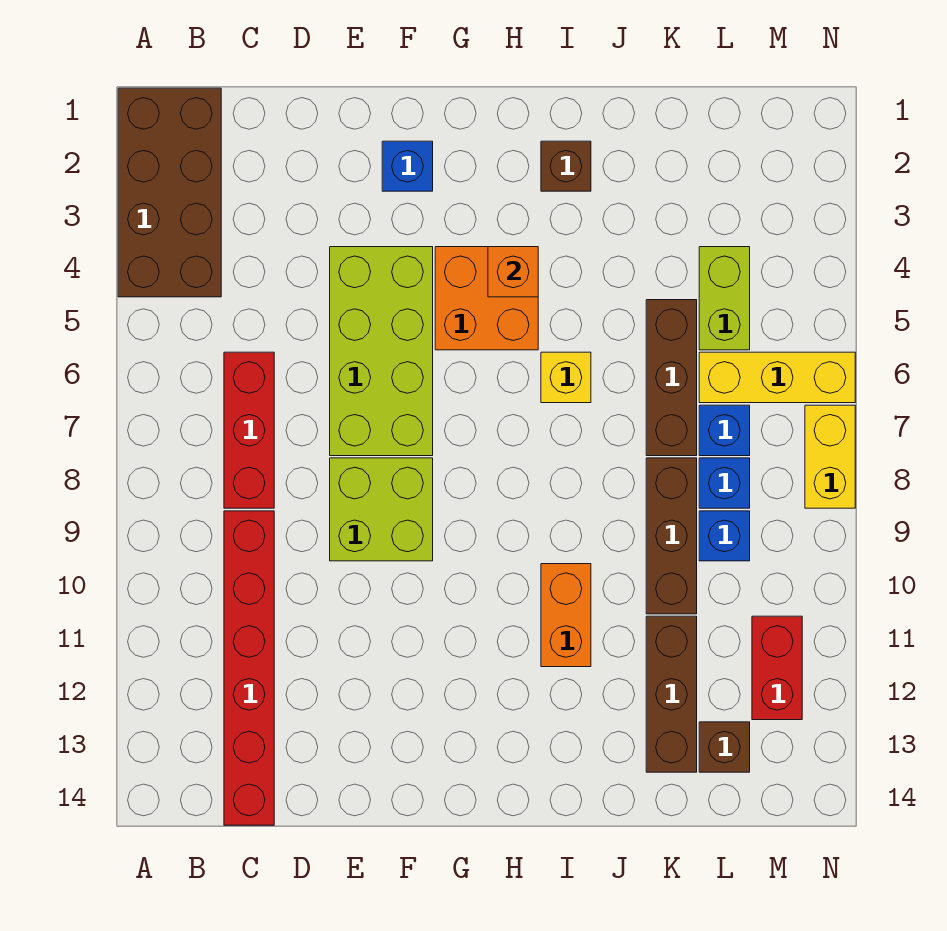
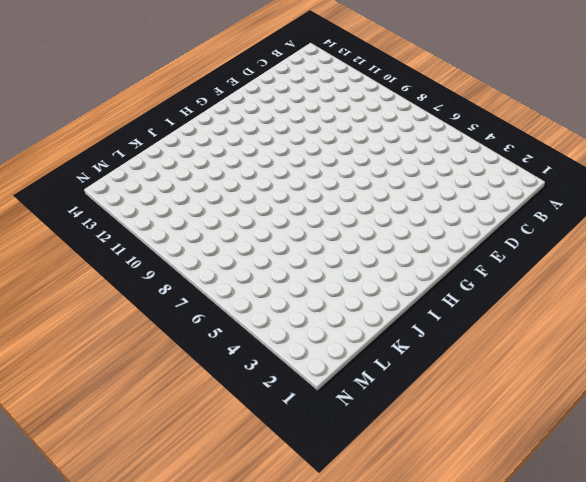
none -> brown 2x4 brick [118,88,221,297]
none -> red 1x3 brick [224,352,274,508]
none -> red 1x6 brick [224,511,274,825]

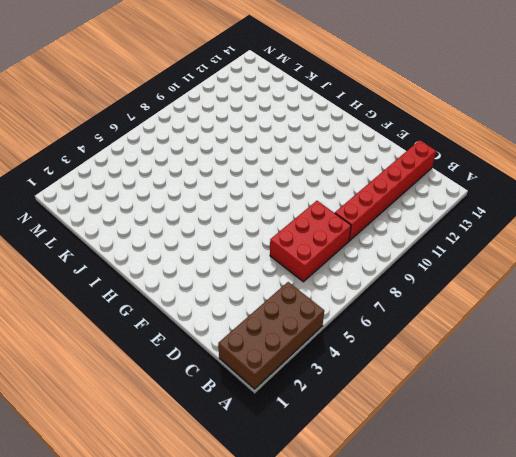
red 2x3 brick [270,201,351,282] -> red 1x3 brick [224,352,274,508]
none -> lime 2x4 brick [330,247,433,456]
none -> lime 2x2 brick [330,458,433,561]
none -> blue 1x1 brick [382,141,433,191]

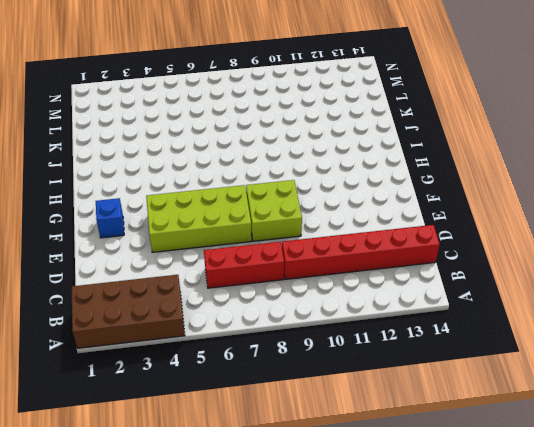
none -> orange 2x2 brick [435,247,538,350]
none -> brown 1x1 brick [541,141,591,191]
none -> yellow 1x1 brick [541,352,591,403]

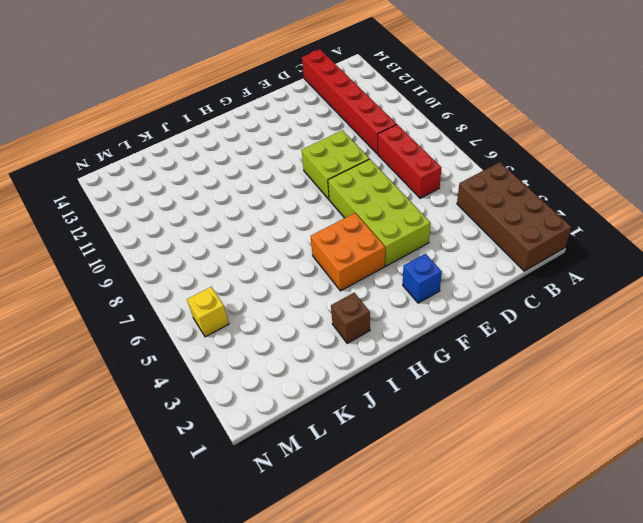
yellow 1x1 brick [187,287,229,337] -> yellow 1x1 brick moved to [541,352,591,403]
none -> orange 1x2 brick [541,564,591,667]
none -> brown 1x3 brick [646,300,697,456]
none -> brown 1x3 brick [646,458,697,614]

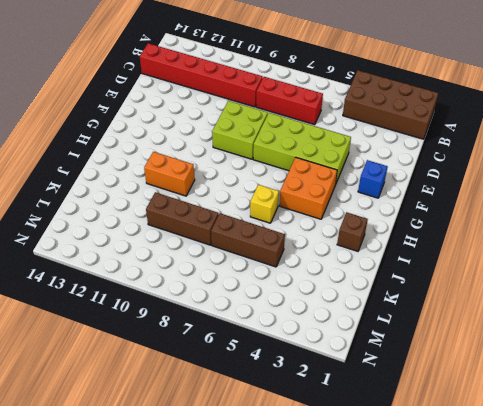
none -> brown 1x3 brick [646,616,697,772]
none -> lime 1x2 brick [699,247,750,350]
none -> yellow 1x3 brick [699,352,855,403]

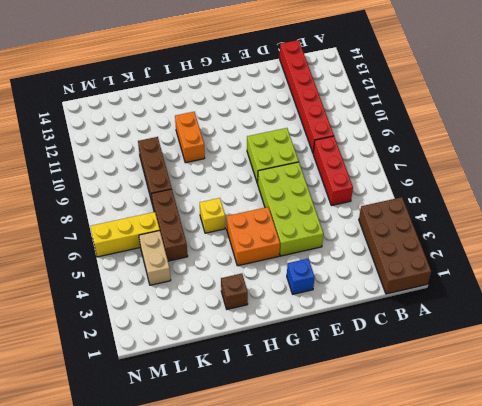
tan 1x2 brick [139,231,171,285] -> lime 1x2 brick [699,247,750,350]
none -> brown 1x3 brick [646,616,697,772]
none -> blue 1x1 brick [699,405,750,456]
none -> blue 1x1 brick [699,458,750,508]

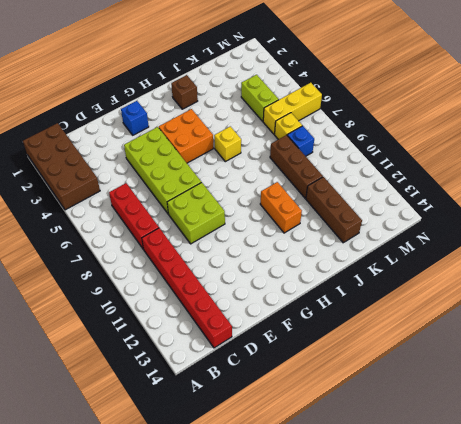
yellow 1x1 brick [275,113,302,139] -> blue 1x1 brick [699,405,750,456]
none -> brown 1x3 brick [646,300,697,456]
none -> blue 1x1 brick [699,511,750,561]
none -> brown 1x1 brick [699,722,750,772]

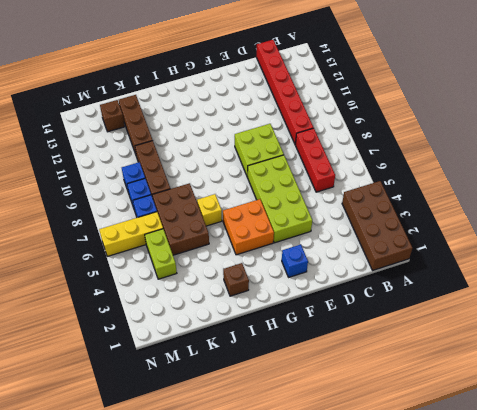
brown 2x3 brick [152,183,209,255] -> brown 1x3 brick [646,300,697,456]
none -> orange 1x2 brick [541,564,591,667]
none -> red 1x2 brick [752,616,802,720]
none -> yellow 1x2 brick [805,405,855,508]

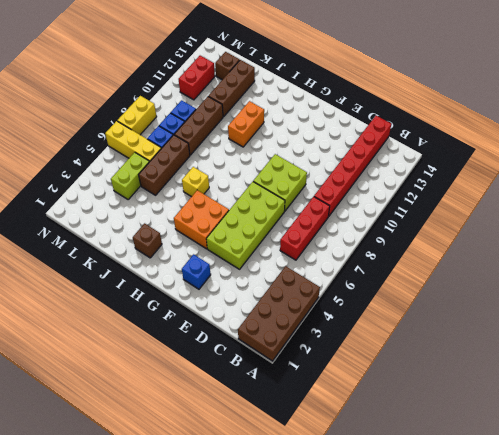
none -> orange 1x1 brick [488,247,538,297]

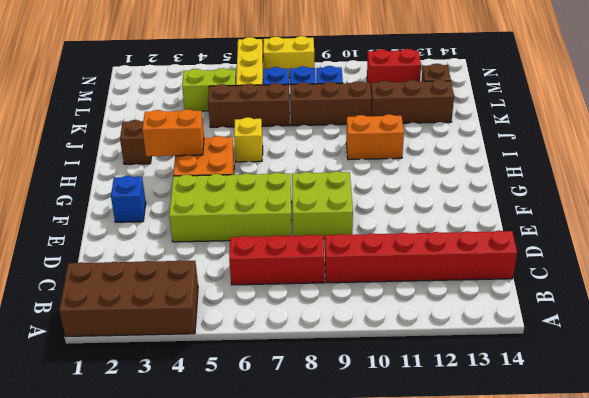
orange 1x2 brick [142,109,204,156] -> orange 1x1 brick [488,247,538,297]

